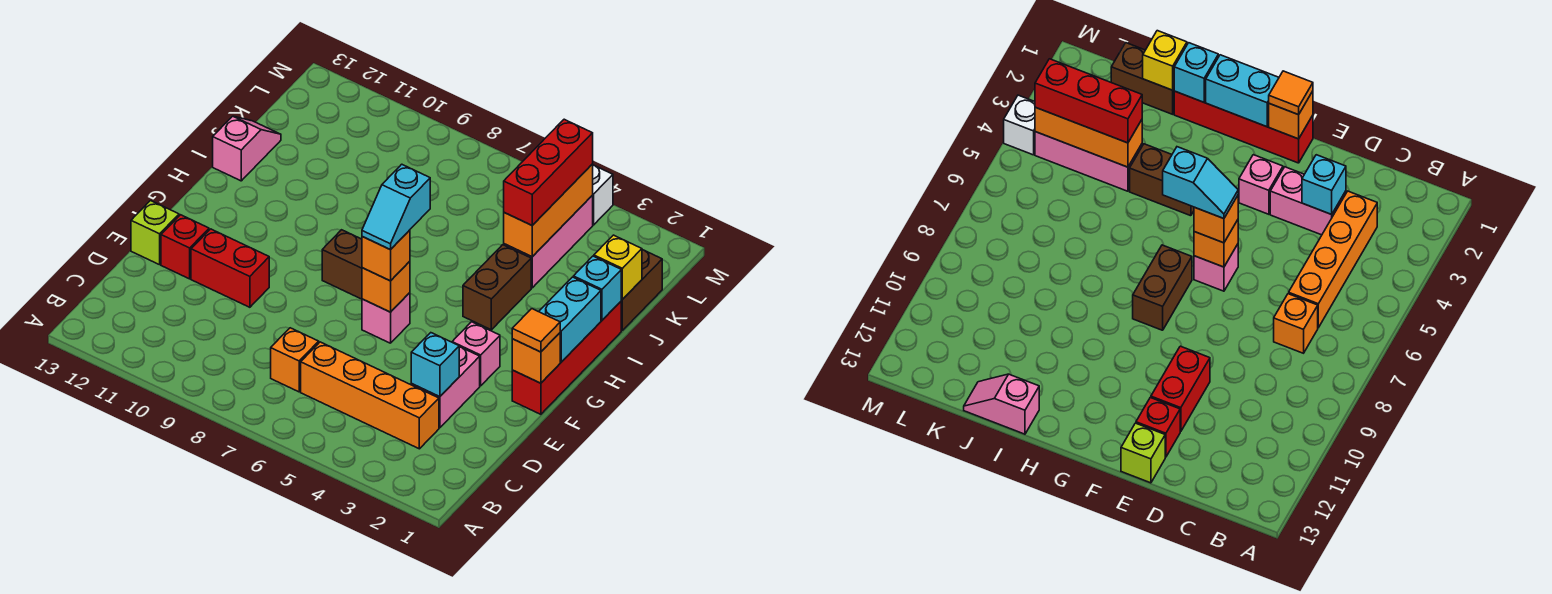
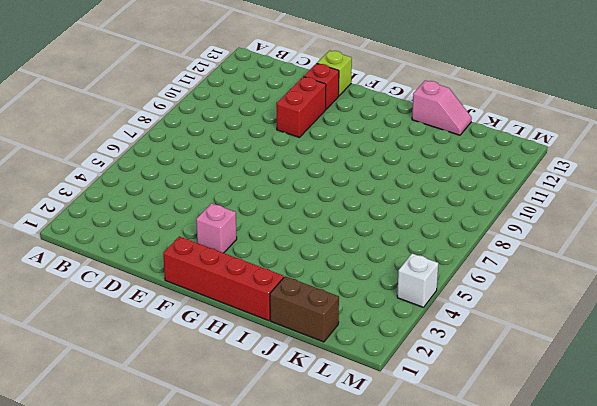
none -> orange 1x4 brick [301,342,439,449]
none -> orange 1x1 brick [271,328,319,392]
none -> pink 1x2 brick [411,347,480,428]

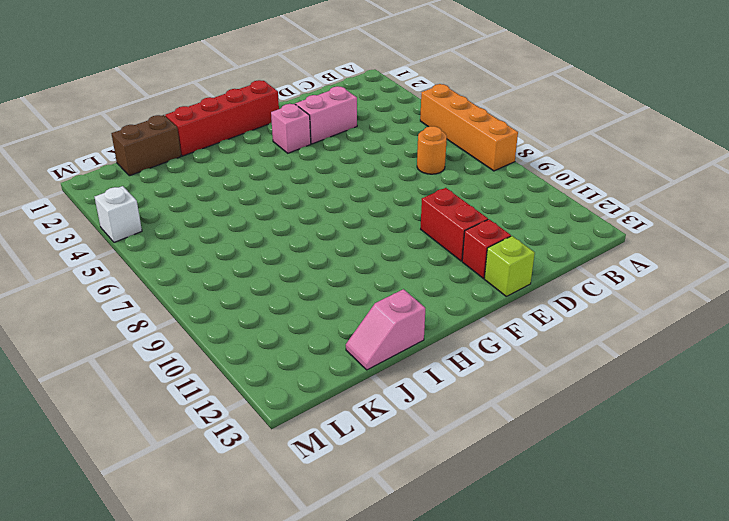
orange 1x4 brick [420,84,518,171] -> orange 1x4 brick moved to [301,342,439,449]
orange 1x1 round brick [417,126,447,174] -> orange 1x1 brick [271,328,319,392]
none -> pink 1x1 brick [362,293,410,343]
none -> brown 1x2 brick [322,230,362,299]
none -> brown 1x2 brick [463,245,531,330]

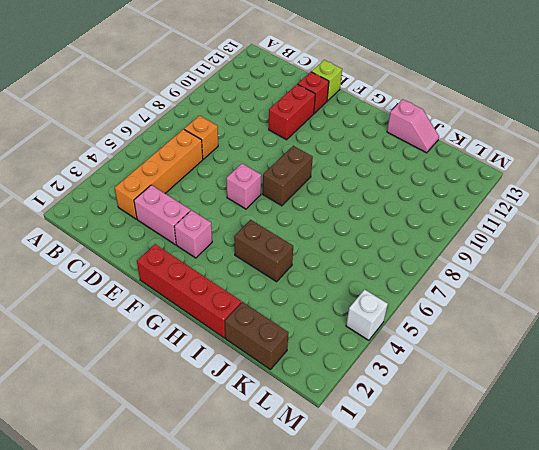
none -> pink 1x3 brick [504,196,593,288]
none -> cyan 1x1 brick [411,333,459,397]
none -> orange 1x1 brick [512,333,560,383]

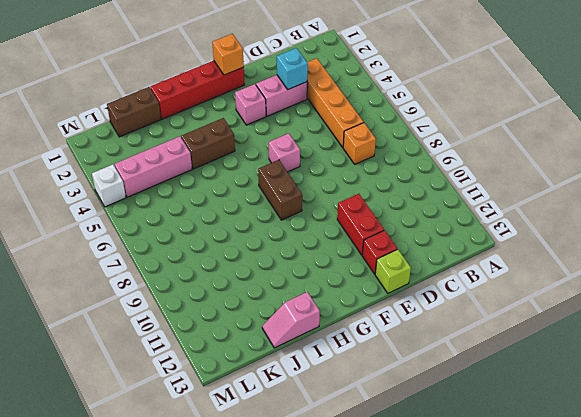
none -> orange 1x1 brick [362,261,410,312]
none -> cyan 1x2 brick [539,277,601,362]
none -> cyan 1x1 brick [573,256,621,320]

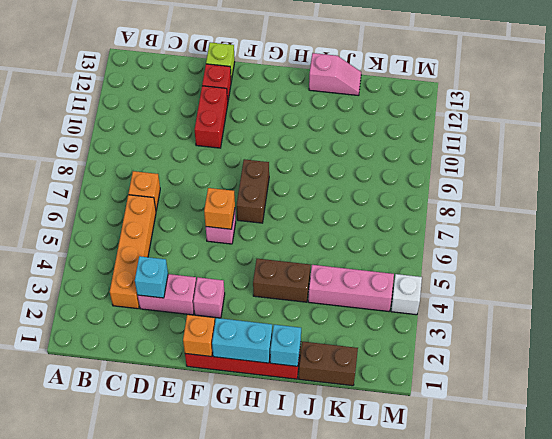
none -> yellow 1x1 brick [594,235,642,299]
none -> orange 1x3 brick [504,164,593,257]
none -> orange 1x1 tile [512,309,560,352]

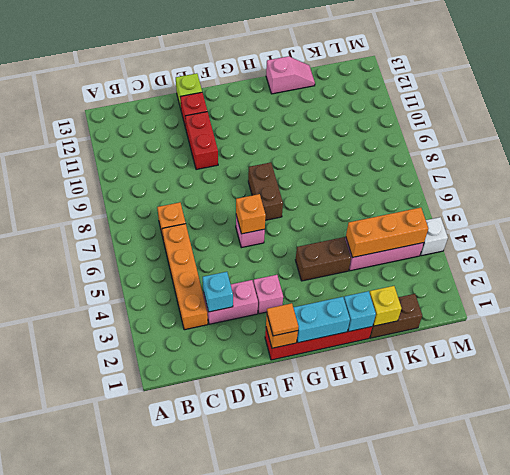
none -> orange 1x1 brick [362,230,410,281]
none -> red 1x3 brick [504,119,593,225]
none -> cyan 1x2 slope [362,164,430,250]

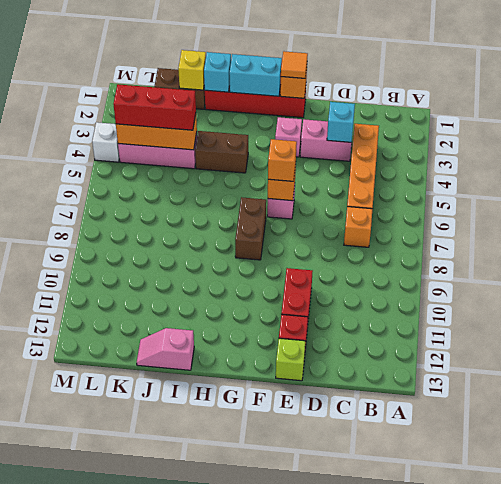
none -> cyan 1x2 slope [362,164,430,250]

